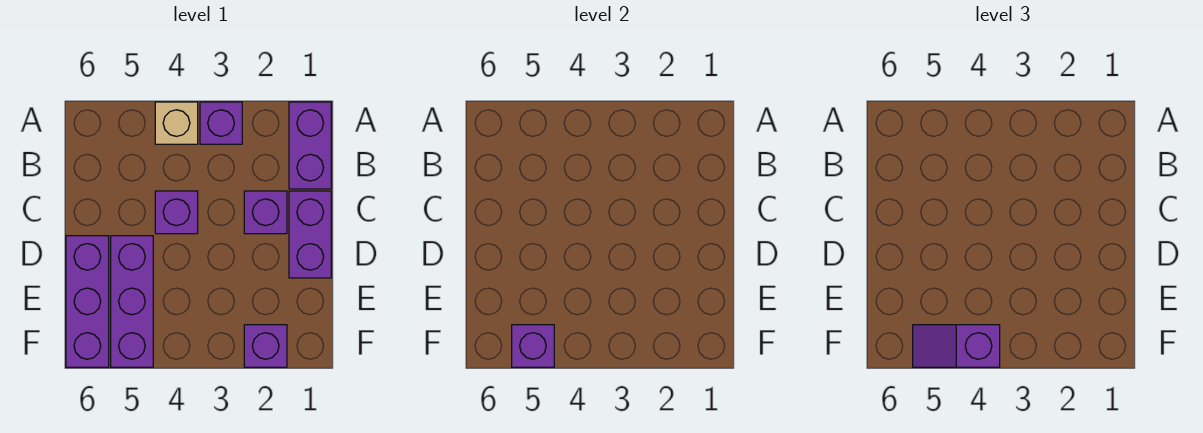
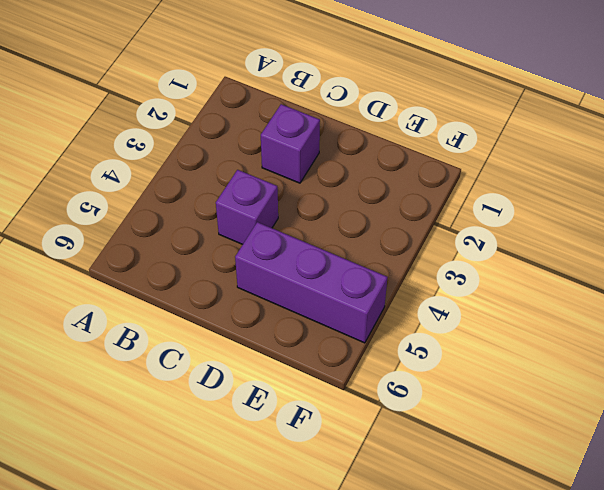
none -> purple 1x2 brick [289,102,331,189]
none -> purple 1x1 brick [200,102,242,144]

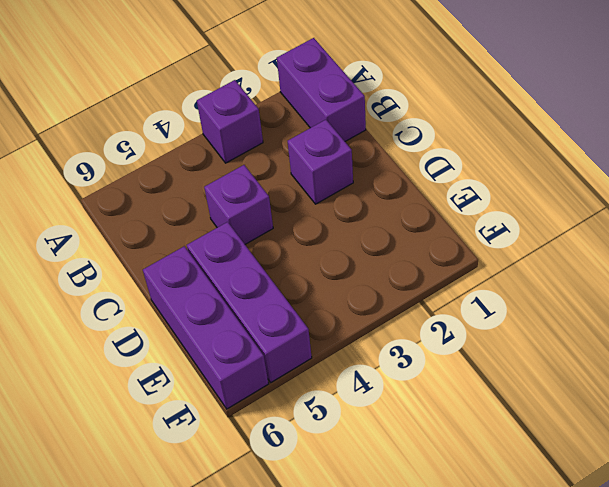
none -> tan 1x1 brick [155,102,198,144]
none -> purple 1x2 brick [289,191,331,278]

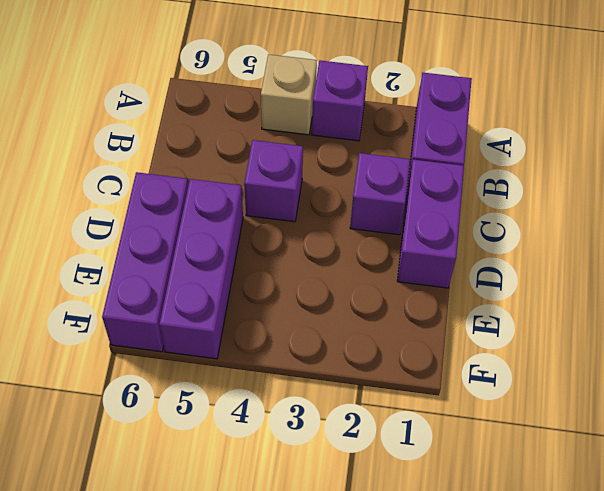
none -> purple 1x1 brick [244,325,287,367]
none -> purple 1x1 brick [512,325,554,367]

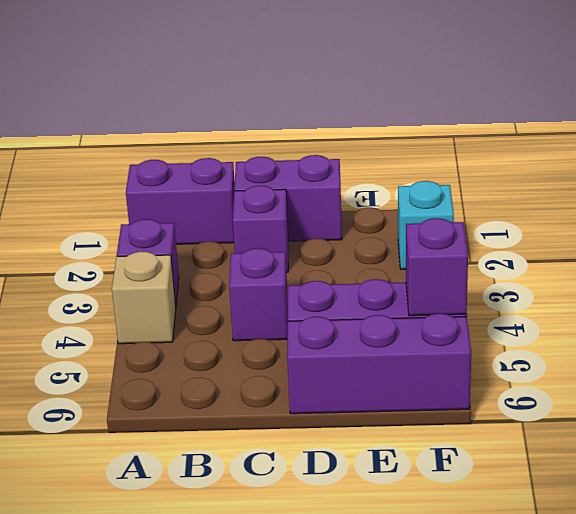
cyan 1x1 brick [398,181,454,269] -> purple 1x1 brick [244,325,287,367]
none -> purple 1x2 slope [913,325,1000,367]

